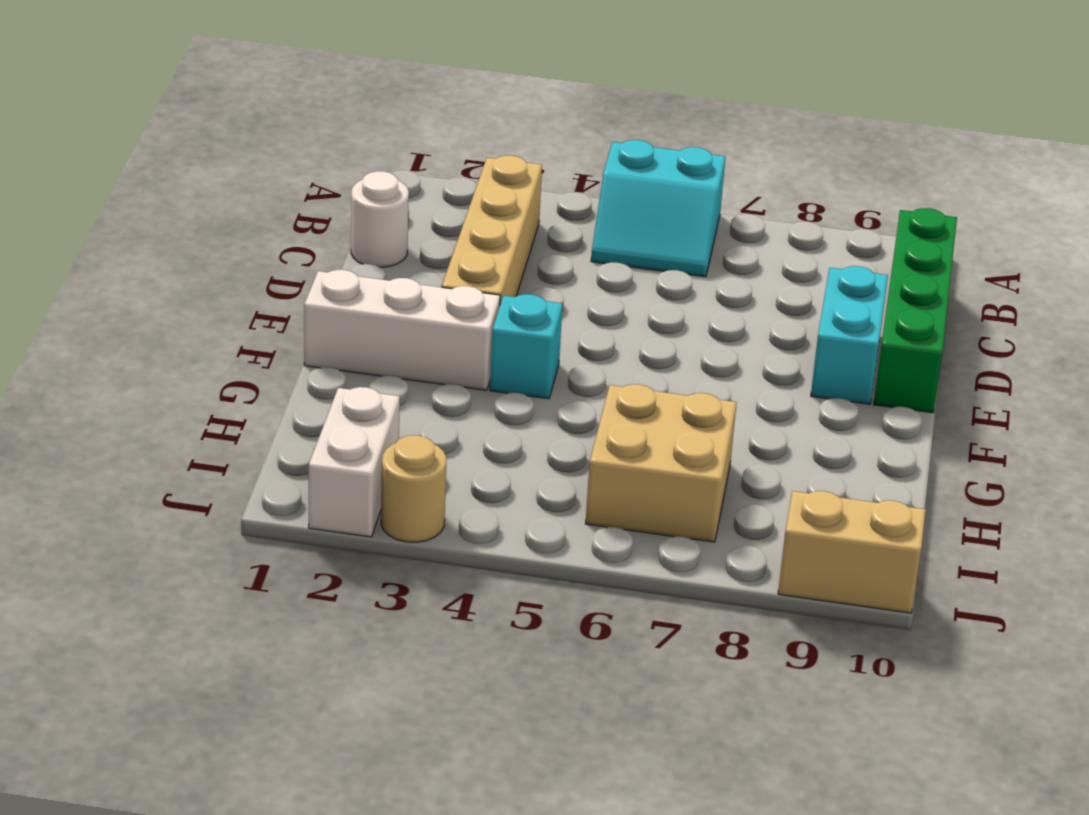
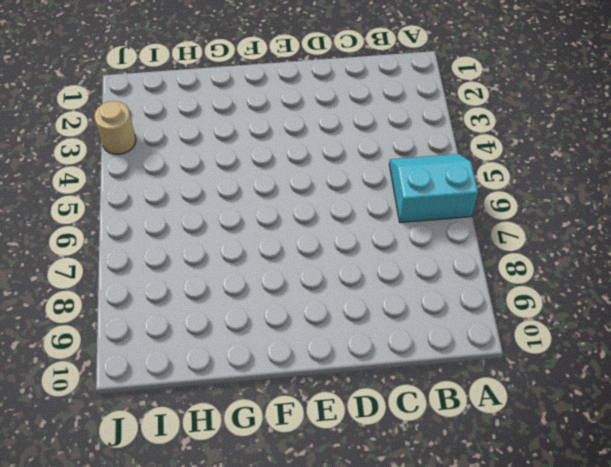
cyan 2x2 slope [389,154,478,223] -> cyan 2x2 slope turned to [591,140,725,277]
none -> tan 1x4 brick [442,155,542,304]
none -> green 1x4 brick [874,208,957,413]

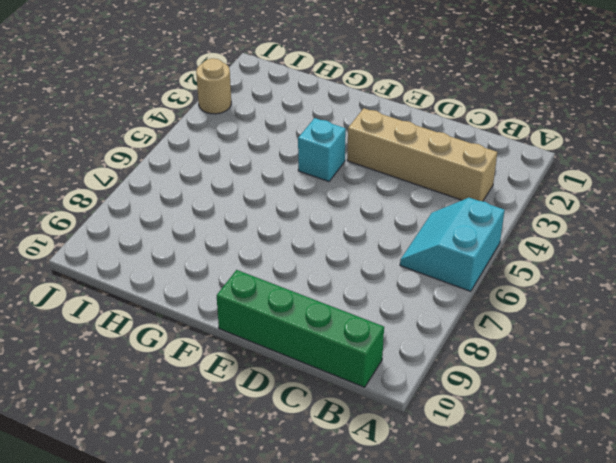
none -> white 1x1 round brick [351,171,409,267]
none -> cyan 1x2 brick [811,266,888,404]

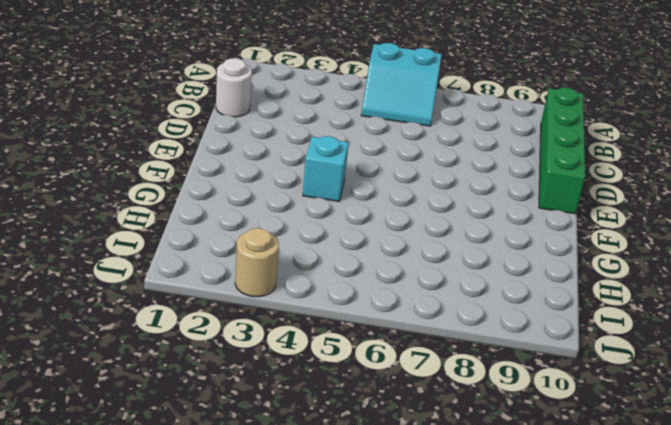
none -> tan 1x4 brick [442,155,542,304]
none -> cyan 1x2 brick [811,266,888,404]

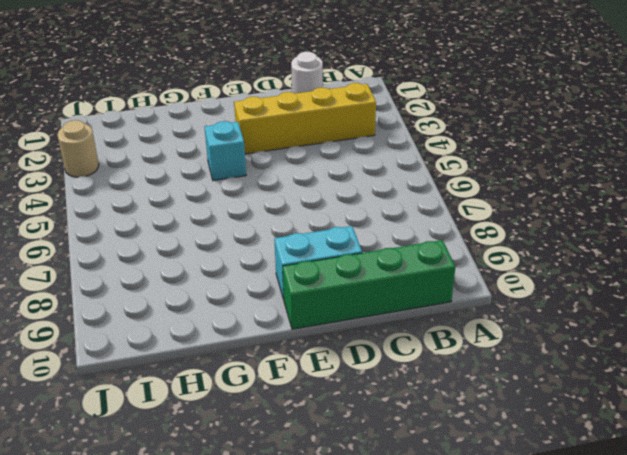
yellow 1x4 brick [234,83,376,154] -> tan 1x4 brick [442,155,542,304]
none -> cyan 2x2 slope [591,140,725,277]
none -> white 1x3 brick [304,270,500,390]

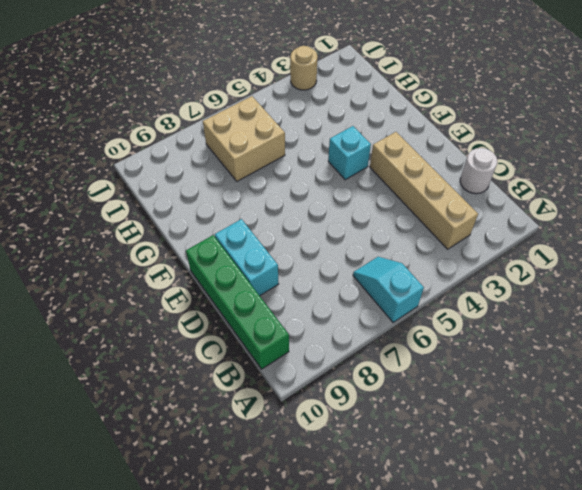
cyan 1x2 slope [353,257,424,322] -> cyan 2x2 slope [591,140,725,277]
none -> white 1x3 brick [304,270,500,390]
none -> white 1x2 brick [309,387,400,537]

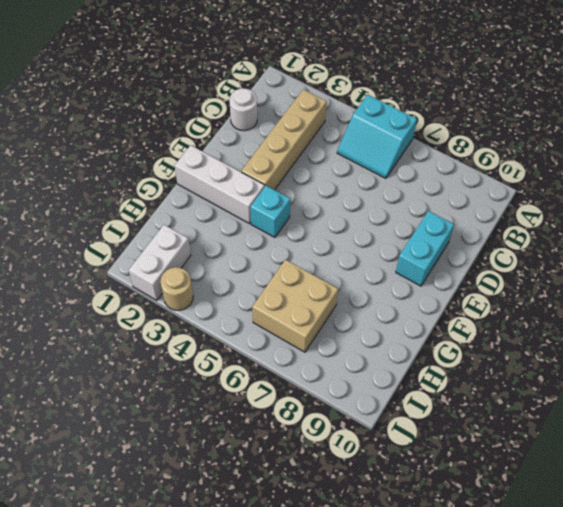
none -> green 1x4 brick [874,208,957,413]
none -> tan 1x2 brick [778,491,926,613]

